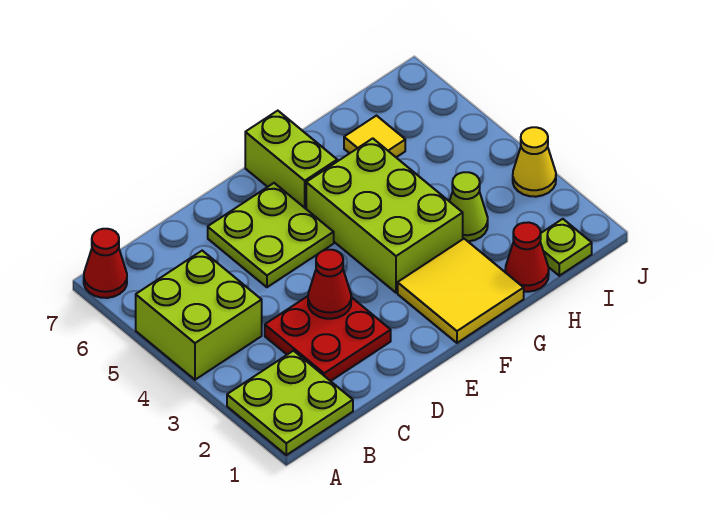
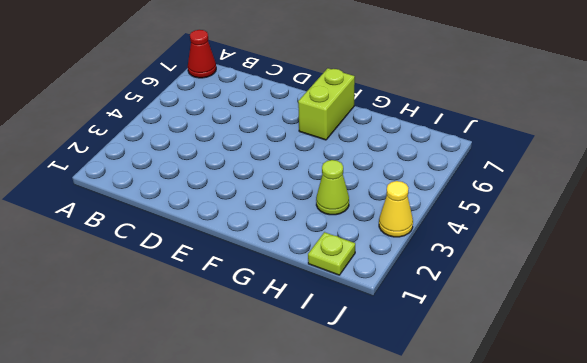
none -> lime 2x2 plate [227,351,353,455]
none -> lime 2x2 brick [136,251,262,380]
none -> red 2x2 plate [265,296,391,381]

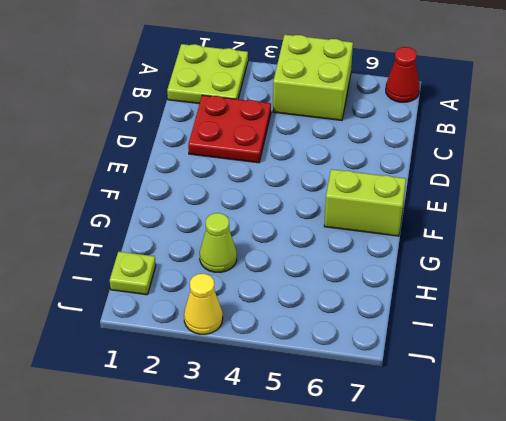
none -> lime 2x2 plate [208,183,334,287]
none -> yellow 2x2 tile [398,239,524,343]
none -> lime 2x3 brick [306,138,463,293]

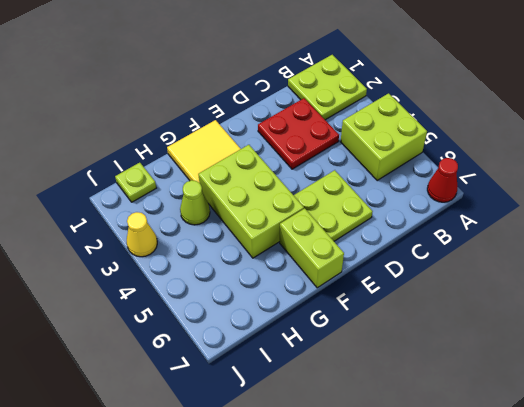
none -> red 1x1 cone [505,222,549,292]
none -> yellow 1x1 tile [344,116,405,157]
none -> red 1x1 cone [308,250,351,319]

